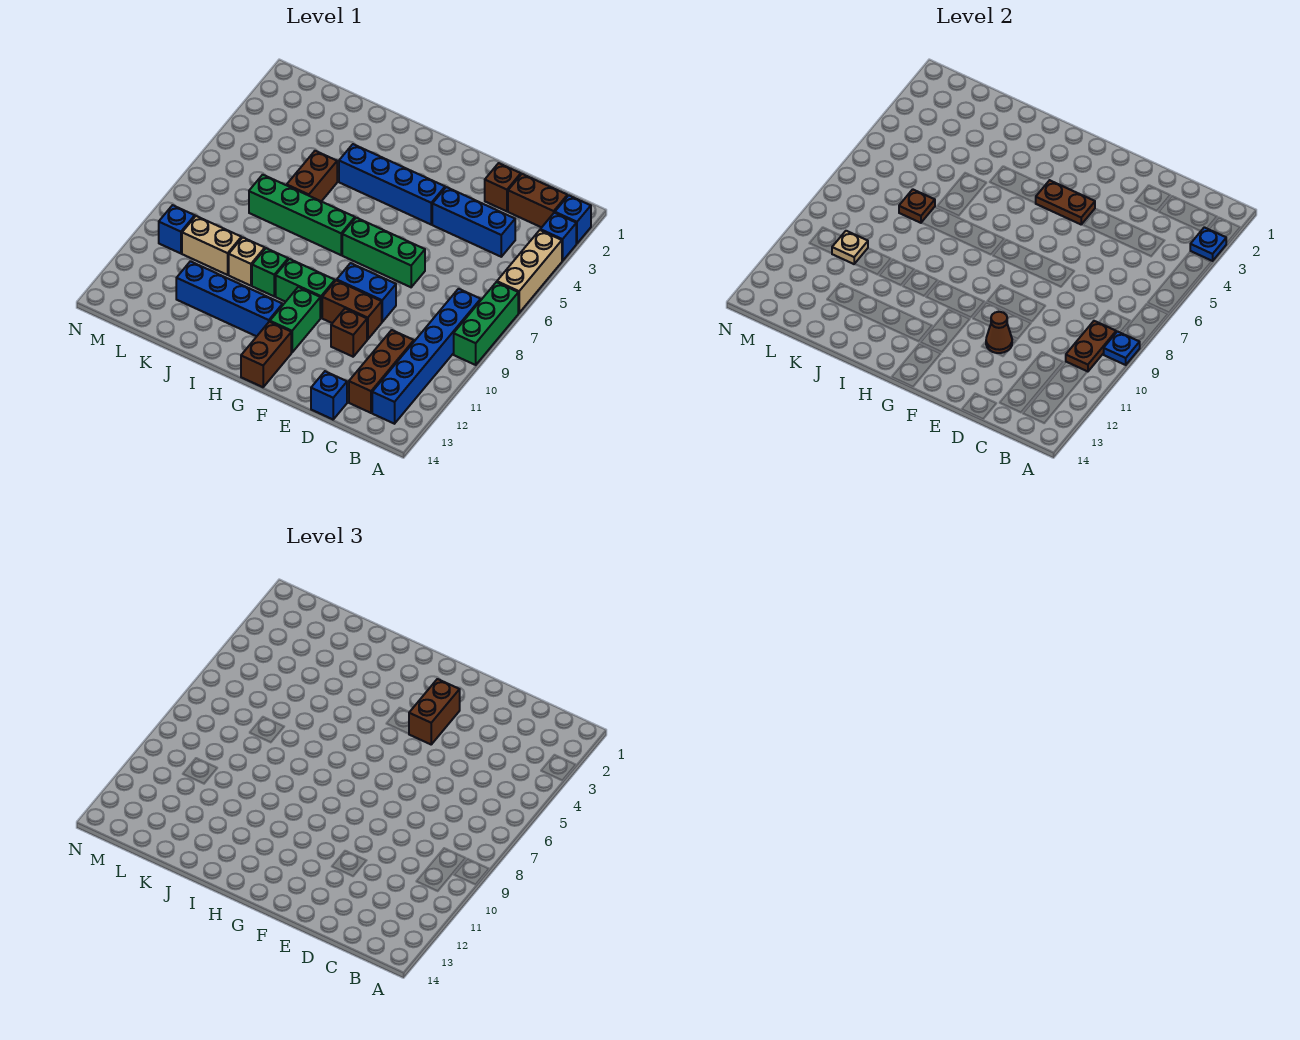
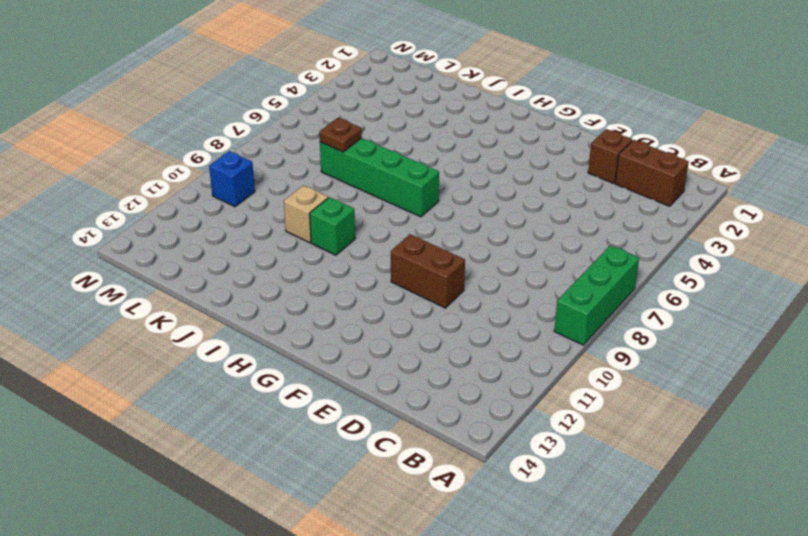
none -> blue 1x1 brick [555,195,591,244]
none -> blue 1x1 brick [540,213,576,261]
none -> tan 1x3 brick [497,230,562,313]
none -> blue 1x6 brick [372,289,481,424]

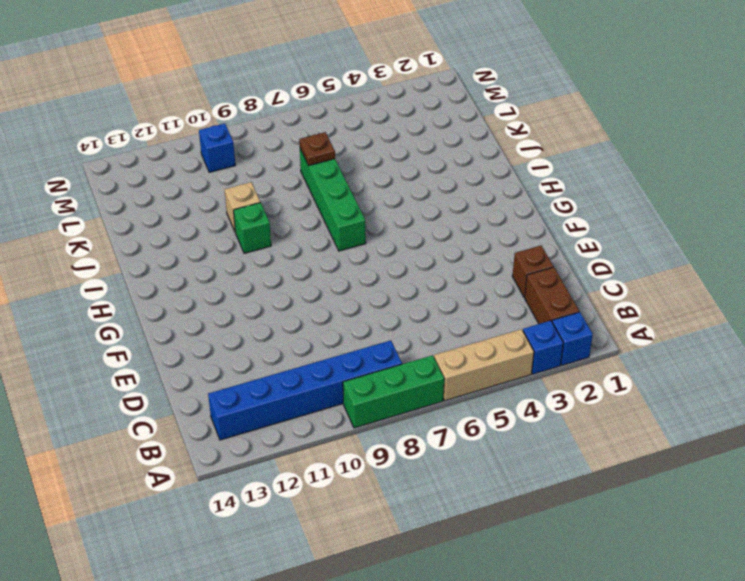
none -> blue 1x3 brick [432,187,515,257]
none -> brown 1x3 brick [349,330,414,413]
none -> blue 1x1 brick [311,371,347,419]
none -> green 1x3 brick [342,218,425,287]

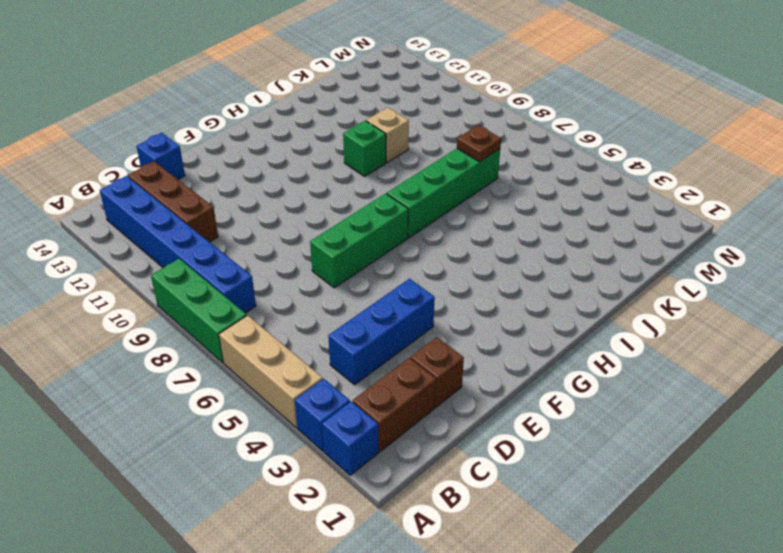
none -> blue 1x2 brick [337,263,396,322]
none -> brown 1x2 brick [322,280,382,339]
none -> brown 1x1 brick [331,309,367,357]
none -> blue 1x4 brick [339,144,445,224]

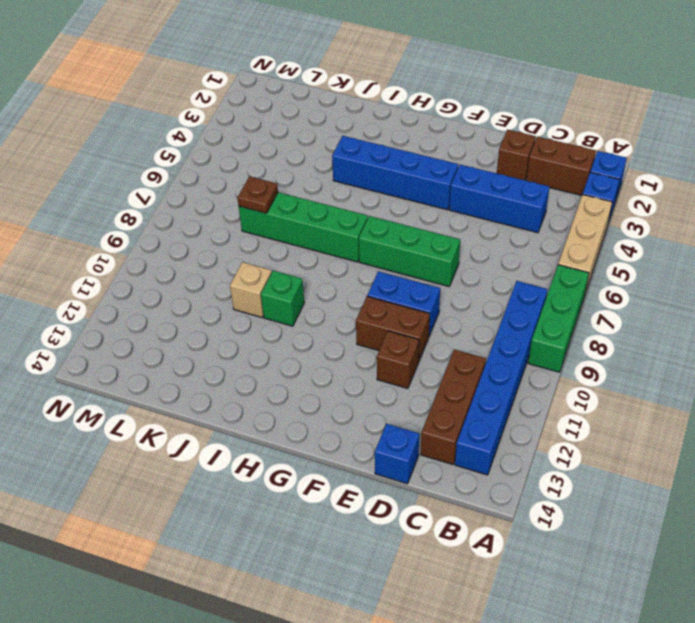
none -> green 1x2 brick [276,259,335,318]
none -> green 1x2 brick [270,287,320,353]
none -> brown 1x2 brick [241,322,291,387]
none -> blue 1x4 brick [176,261,283,336]

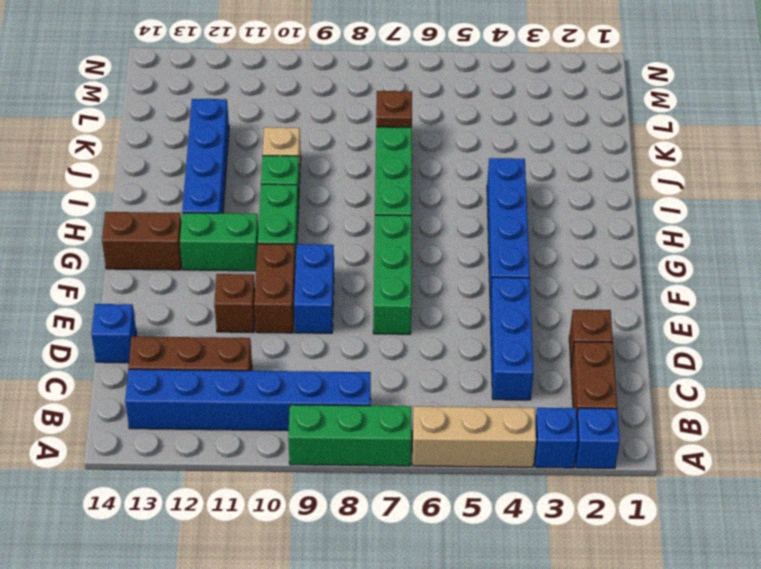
none -> brown 1x2 brick [287,151,337,201]
none -> tan 1x2 brick [182,216,241,275]
none -> blue 1x1 brick [159,205,195,253]
none -> blue 1x1 plate [1190,227,1226,261]

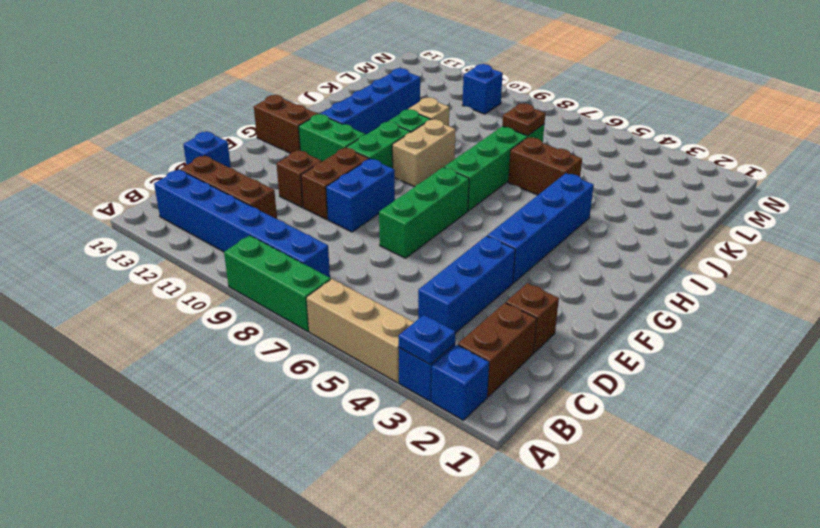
tan 1x2 brick [392,119,456,187] -> tan 1x2 brick moved to [182,216,241,275]
none -> blue 1x1 plate [1104,332,1140,365]
none -> brown 1x2 plate [1066,321,1116,372]
none -> brown 1x1 cone [986,312,1012,353]
none -> brown 1x2 plate [1036,180,1095,224]

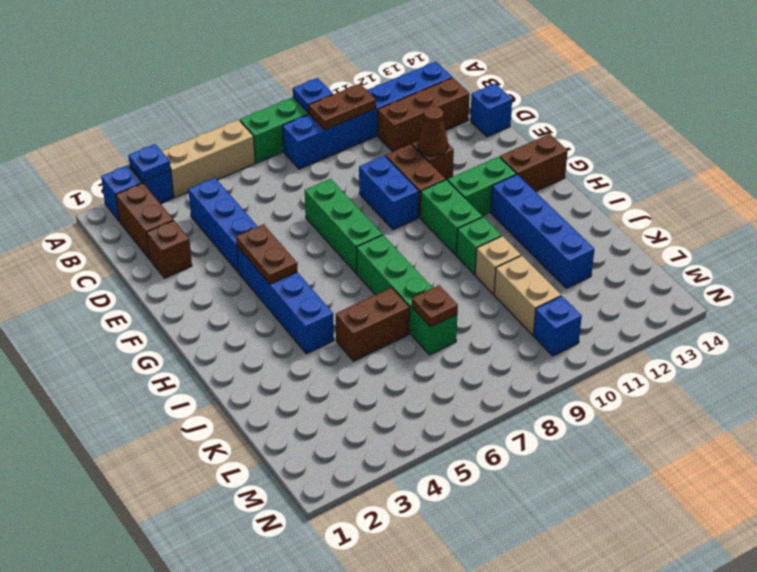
none -> tan 1x1 plate [832,231,868,264]
none -> brown 1x2 brick [409,679,460,744]

